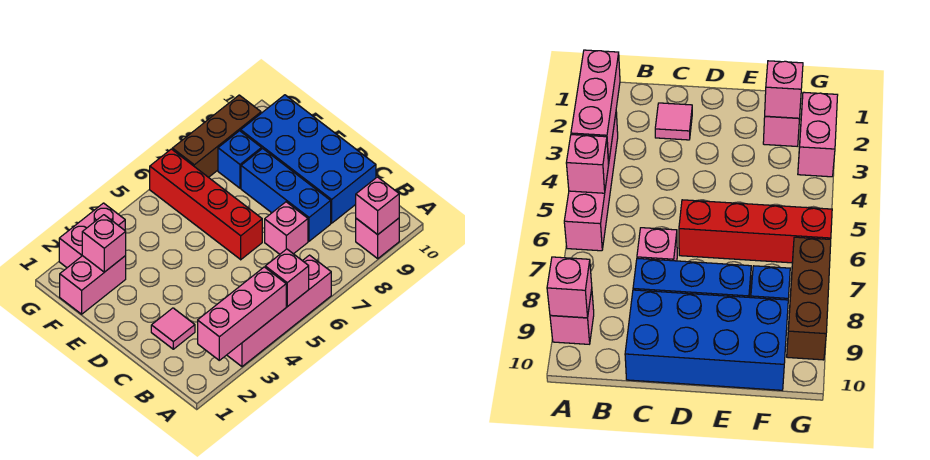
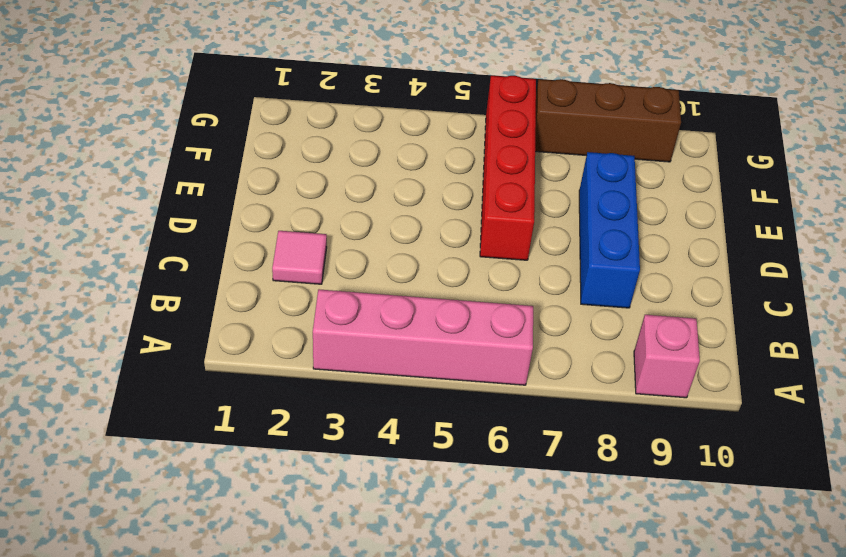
none -> pink 1x1 brick [265,202,308,254]
none -> blue 2x4 brick [241,95,376,223]
none -> pink 1x2 brick [60,256,126,314]

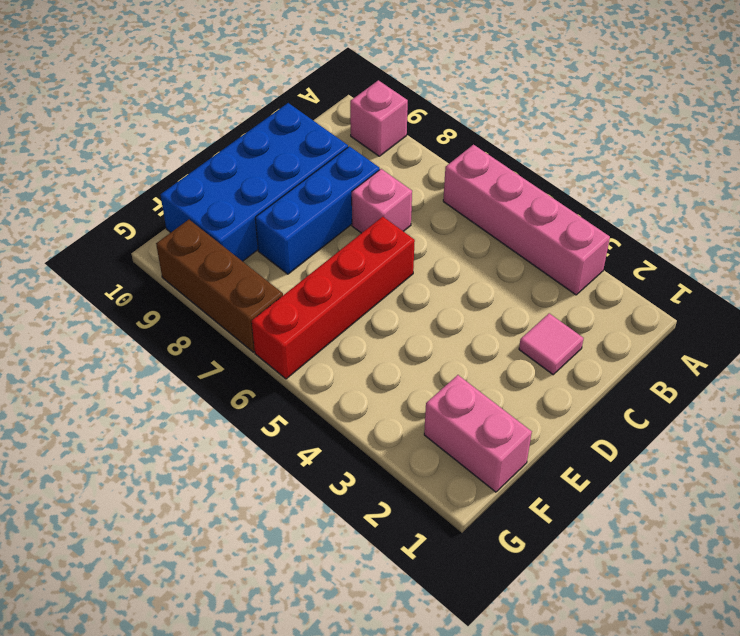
none -> blue 1x1 brick [218,131,262,188]
none -> pink 1x2 brick [59,203,125,268]
none -> pink 1x3 brick [198,267,286,360]

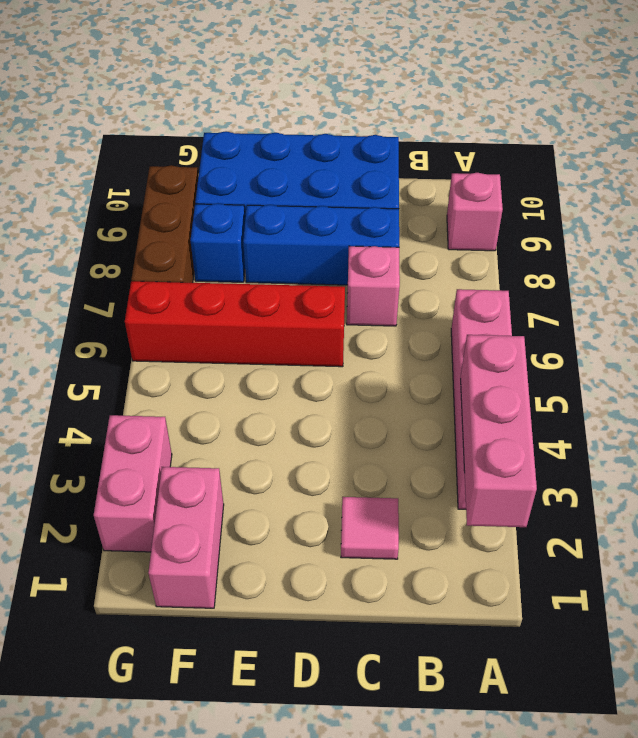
none -> pink 1x1 brick [265,249,309,307]
none -> pink 1x1 brick [356,177,399,235]
none -> pink 1x1 brick [82,215,126,272]

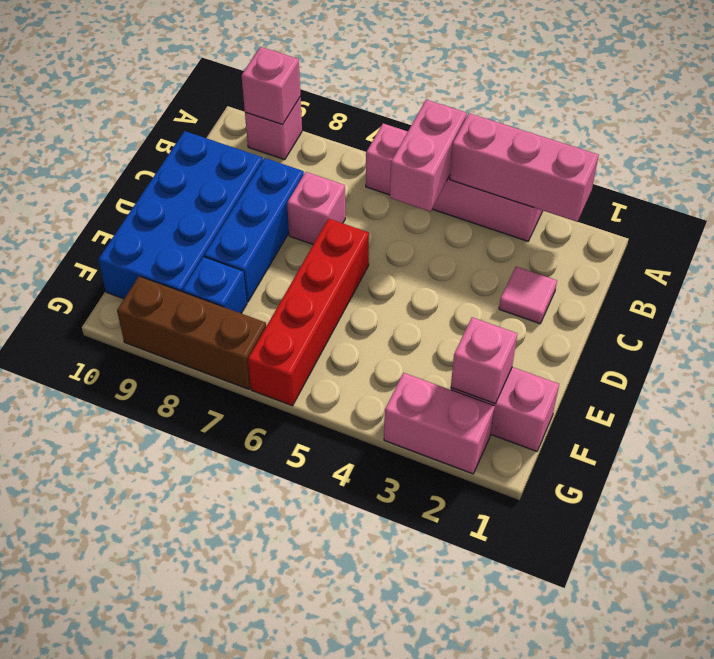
pink 1x2 brick [390,100,467,212] -> pink 1x1 brick [265,249,309,307]

